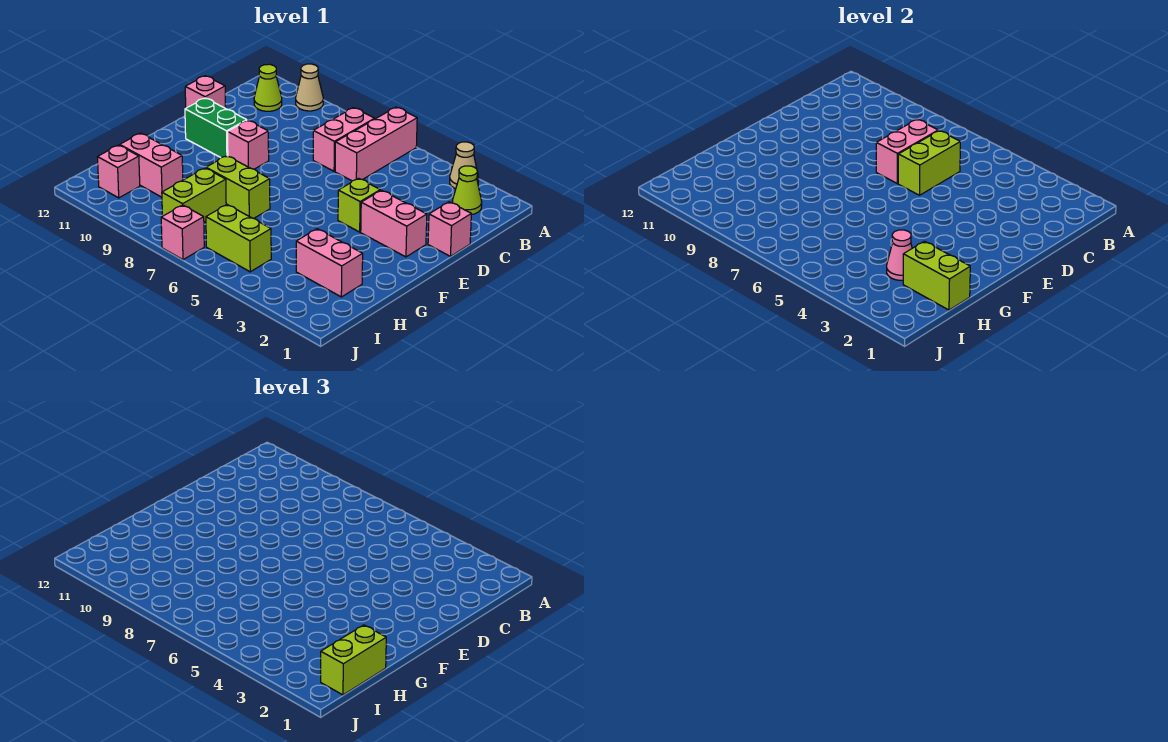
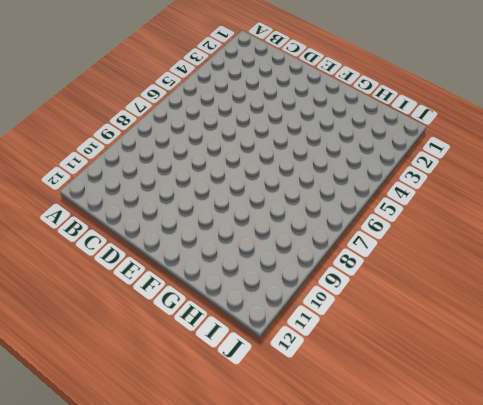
none -> tan 1x1 cone [450,142,479,189]
none -> pink 1x3 brick [335,107,417,181]
none -> tan 1x1 cone [296,64,323,111]

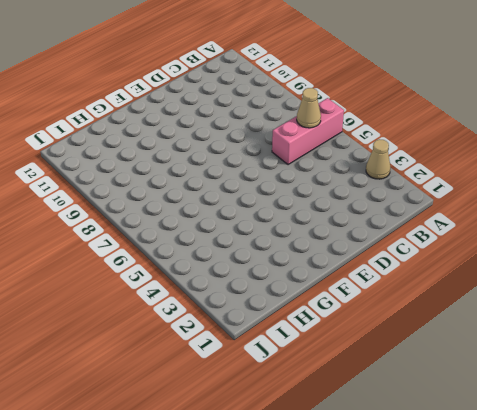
tan 1x1 cone [297,88,321,128] -> tan 1x1 cone moved to [296,64,323,111]
none -> lime 1x1 cone [452,166,482,215]
none -> pink 1x2 brick [313,108,375,171]
none -> lime 1x1 cone [254,64,282,111]

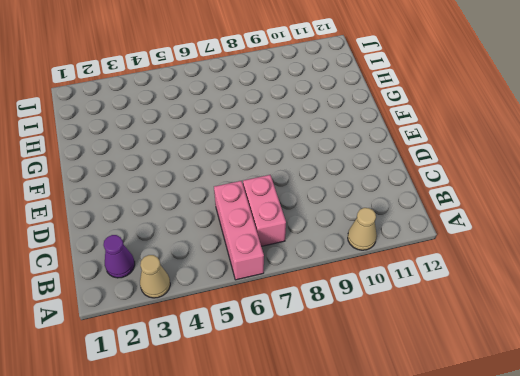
purple 1x1 cone [104,235,135,278] -> lime 1x1 cone [452,166,482,215]
none -> lime 1x1 cone [254,64,282,111]
none -> pink 1x1 brick [428,202,471,256]
none -> pink 1x1 brick [185,76,226,108]

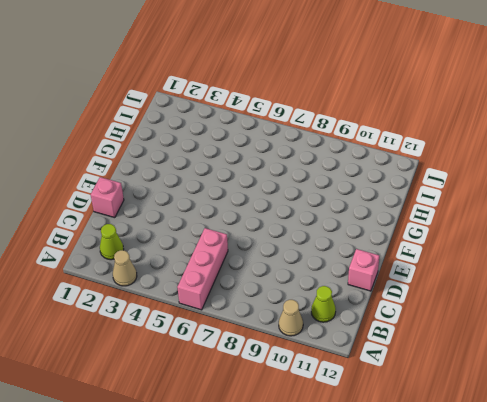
none -> pink 1x2 brick [313,108,375,171]
none -> pink 1x2 brick [361,190,427,257]
none -> lime 1x1 brick [338,178,380,232]

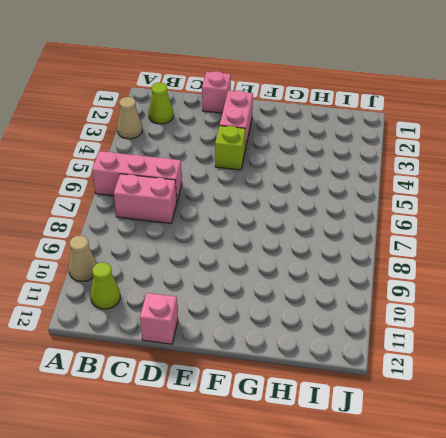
none -> pink 1x1 brick [228,120,269,169]
none -> green 1x2 brick [185,98,247,158]
none -> lime 1x2 brick [206,156,270,218]

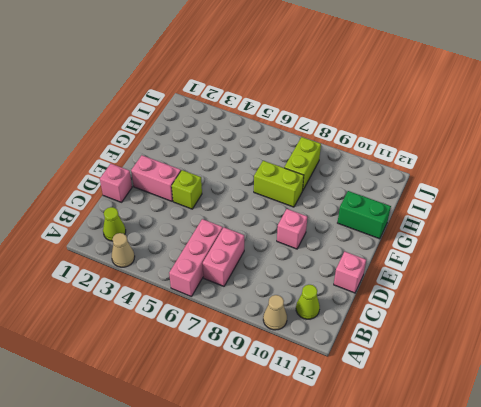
green 1x2 brick [338,191,391,239] -> green 1x2 brick moved to [185,98,247,158]
none -> pink 1x2 brick [296,229,363,297]
none -> pink 1x2 brick [120,133,183,197]
none -> lime 1x2 brick [206,205,271,272]

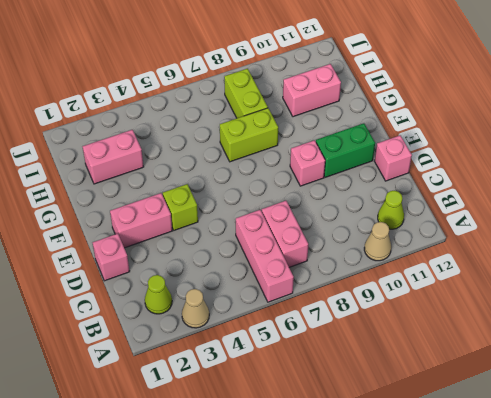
none -> lime 1x2 brick [206,205,271,272]
none -> pink 1x1 brick [98,145,140,198]
none -> pink 1x1 brick [161,205,204,260]

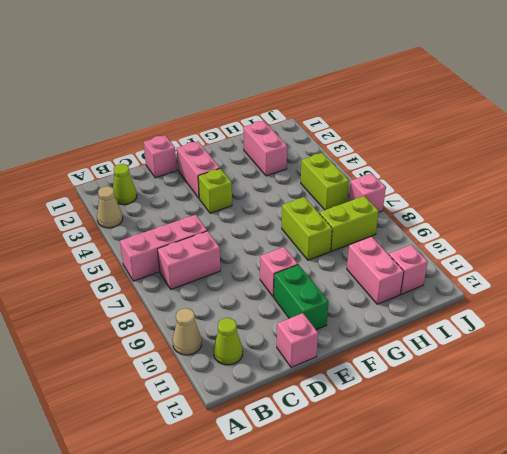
none -> lime 1x2 brick [898,131,960,195]
none -> pink 1x2 brick [876,119,938,183]
none -> lime 1x2 brick [903,241,970,310]

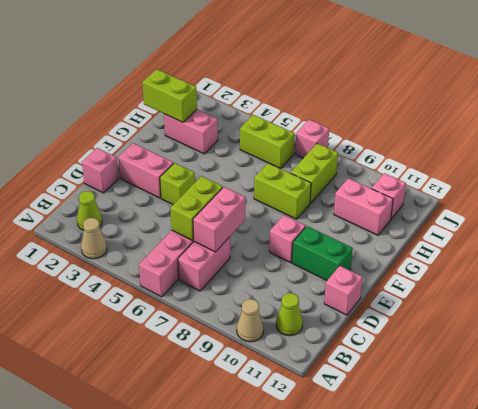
none -> pink 1x1 cone [887,230,912,280]
none -> lime 1x2 brick [321,625,386,695]

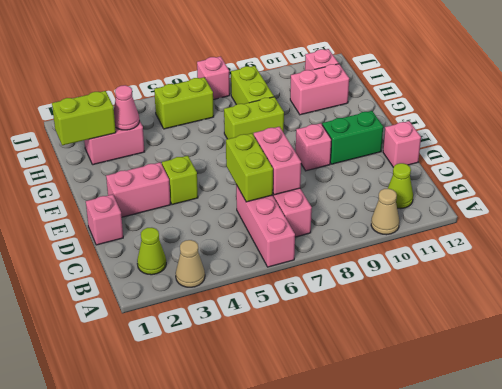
none -> lime 1x2 brick [321,625,386,695]

